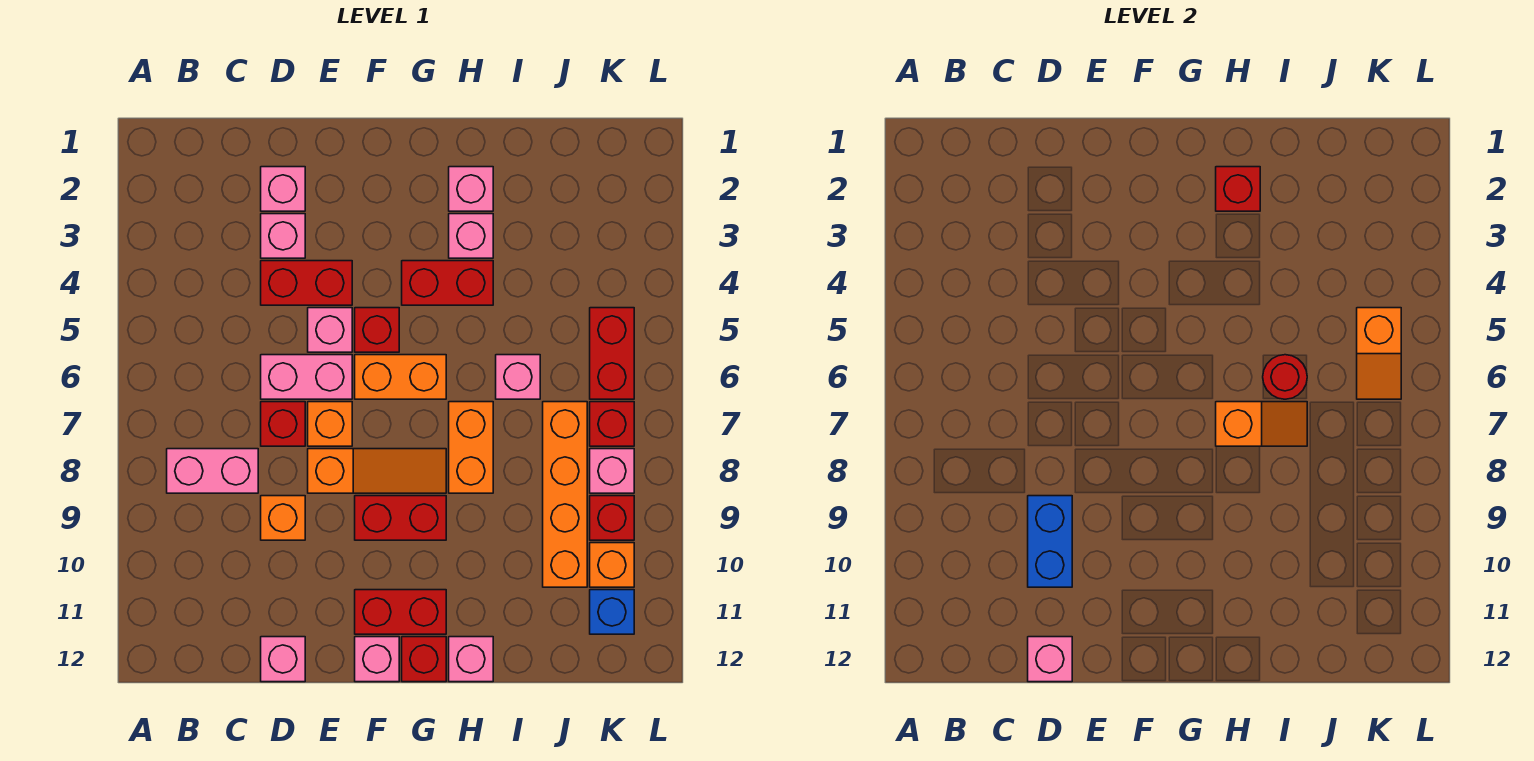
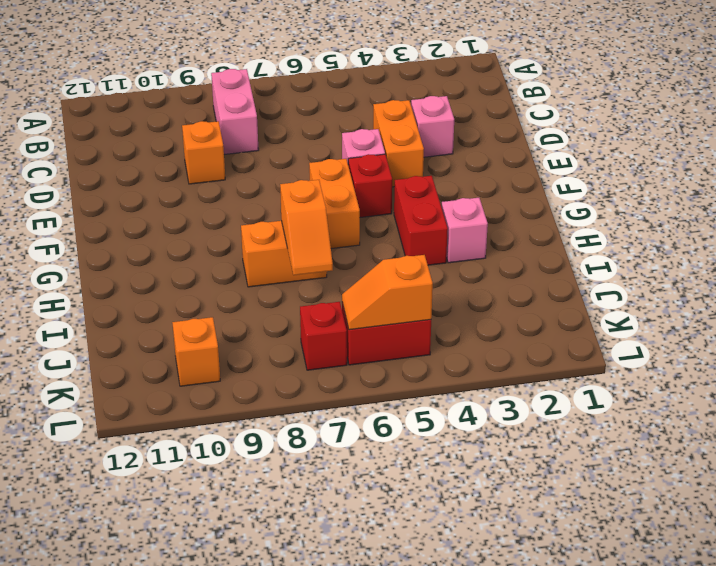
orange 1x2 brick [373,100,424,187] -> red 1x2 brick [261,261,352,305]
none -> pink 1x1 brick [261,167,305,211]
none -> pink 1x2 brick [261,355,352,399]
none -> red 1x1 brick [261,402,305,446]
none -> pink 1x1 brick [261,637,305,682]

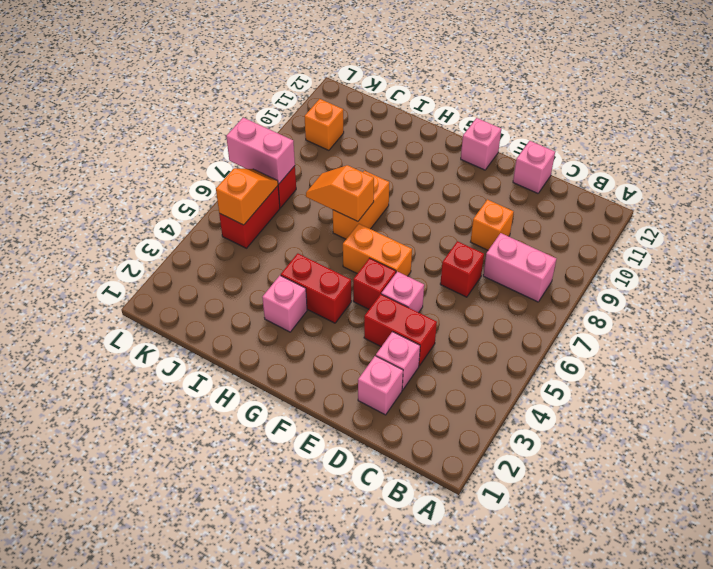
pink 1x2 brick [226,118,295,184] -> pink 1x2 brick moved to [261,355,352,399]
none -> orange 1x1 brick [308,402,352,446]
none -> orange 1x3 slope [308,449,446,493]
none -> red 1x2 brick [355,496,446,540]
none -> red 1x2 brick [355,590,446,634]

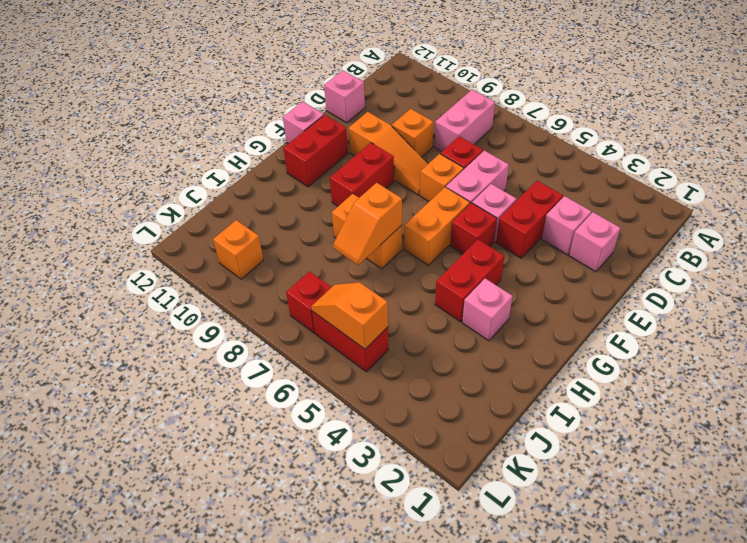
orange 1x3 slope [349,112,428,195] -> orange 1x3 slope turned to [308,449,446,493]
none -> red 1x1 brick [402,637,446,682]
none -> pink 1x1 brick [449,167,493,211]
none -> pink 1x1 brick [449,637,493,682]
none -> pink 1x1 brick [496,355,540,399]

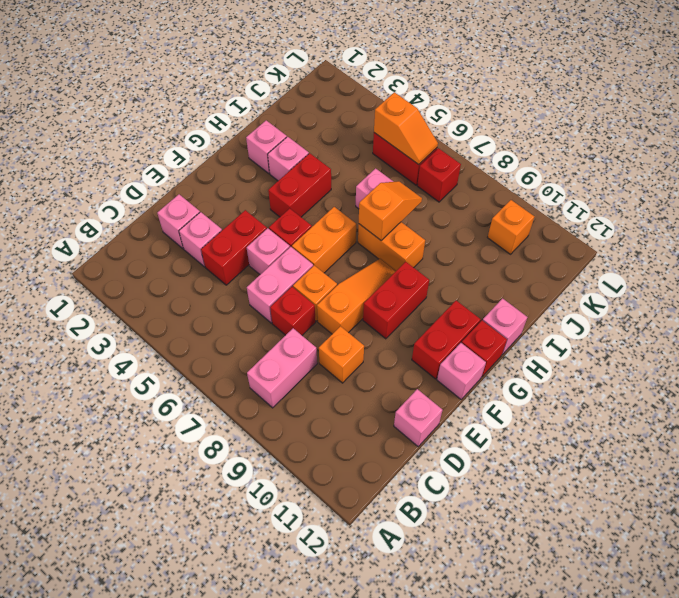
none -> orange 1x4 brick [543,402,587,587]
none -> pink 1x1 brick [590,449,634,493]
none -> red 1x1 brick [590,496,634,540]
none -> blue 1x1 brick [590,590,634,634]

